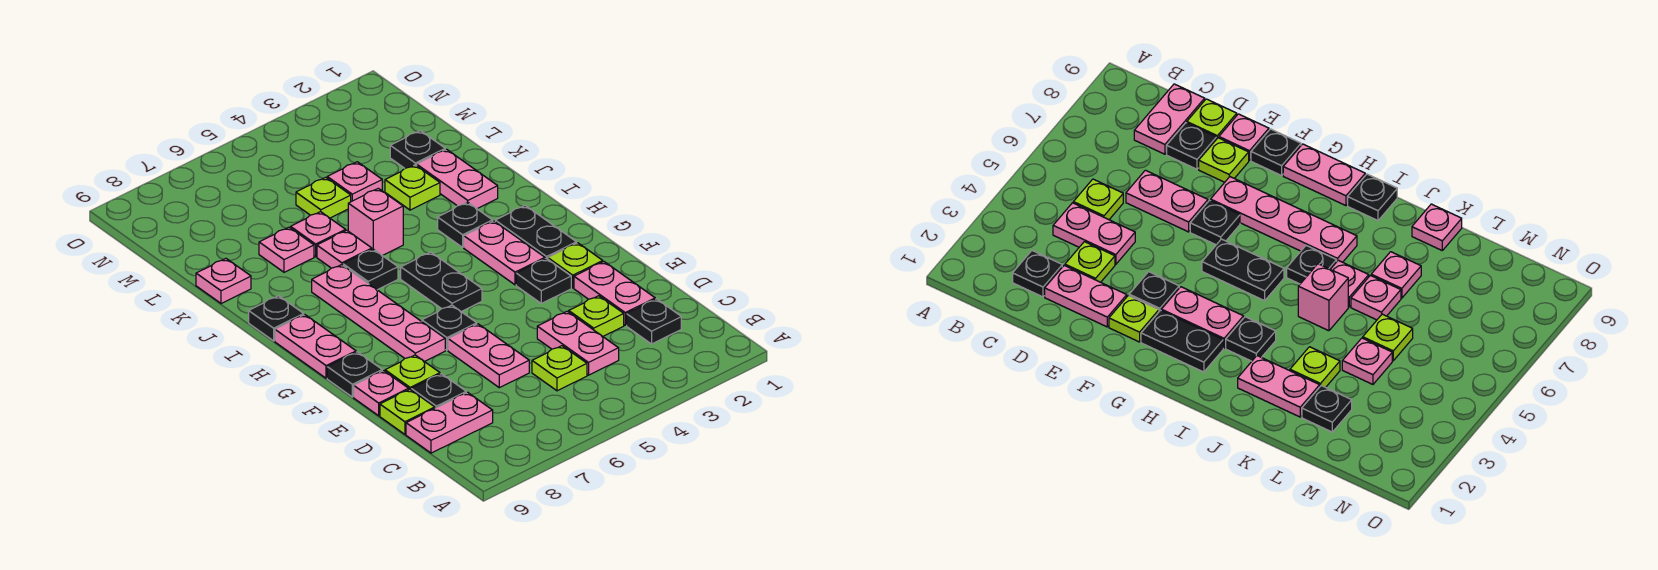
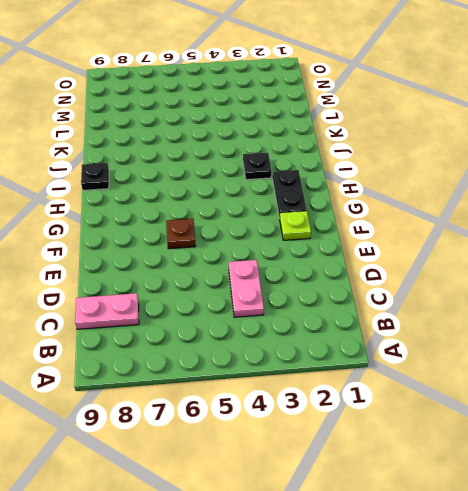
brown 1x1 plate [166,219,196,249] -> black 1x1 plate [422,305,477,350]
none -> black 1x1 plate [627,299,681,344]
none -> lime 1x1 plate [532,346,587,391]
none -> pink 1x2 plate [574,262,655,325]
none -> lime 1x1 plate [569,296,624,336]

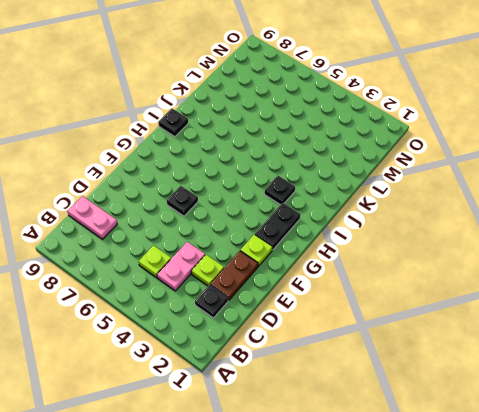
brown 1x2 plate [210,251,258,300] -> pink 1x2 plate [574,262,655,325]
none -> pink 1x2 plate [448,324,529,388]
none -> black 1x1 plate [411,374,466,408]
none -> lime 1x1 plate [380,389,435,434]
none -> lime 1x1 plate [385,355,440,390]

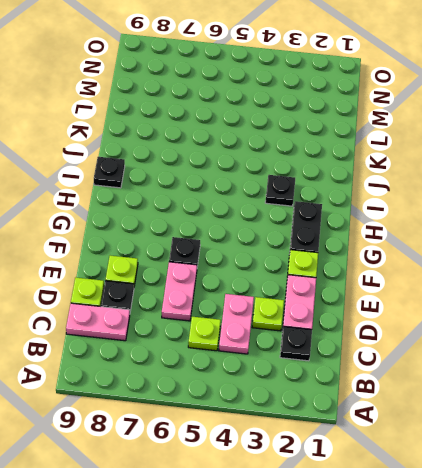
none -> pink 1x1 plate [354,371,409,416]
none -> black 1x1 plate [516,258,571,303]
none -> pink 1x4 plate [312,265,445,362]
none -> black 1x1 plate [327,352,382,397]

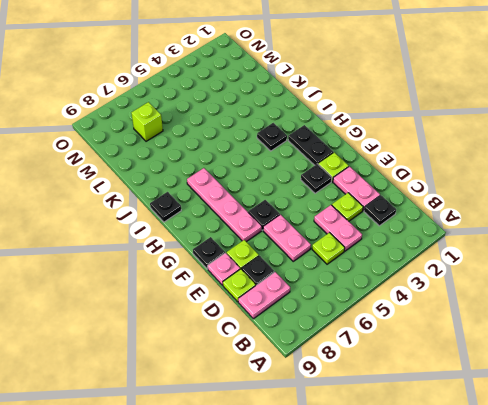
lime 1x1 brick [132,102,163,141] -> none
none -> pink 1x2 plate [464,221,545,285]
none -> black 1x2 plate [401,252,482,312]
none -> pink 1x2 plate [275,315,356,378]
none -> black 1x1 plate [343,249,398,290]

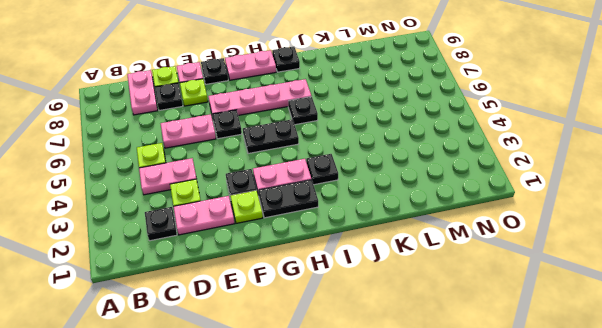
none -> pink 1x2 plate [417,149,498,209]
none -> pink 1x1 brick [348,188,403,256]
none -> pink 1x1 plate [317,230,372,268]
none -> lime 1x1 plate [385,165,440,210]

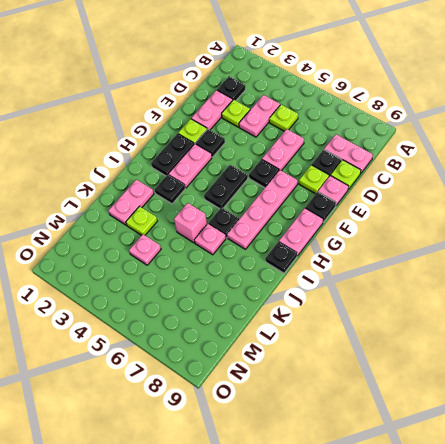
none -> pink 1x1 plate [291,212,346,257]
none -> pink 1x1 plate [259,227,314,272]
none -> pink 1x1 plate [196,259,251,304]
none -> black 1x1 plate [390,131,445,168]

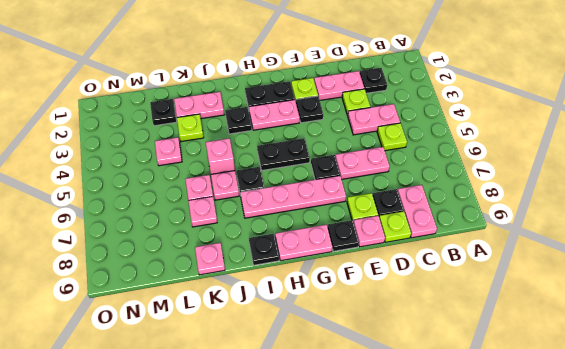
none -> lime 1x1 plate [296,177,351,218]

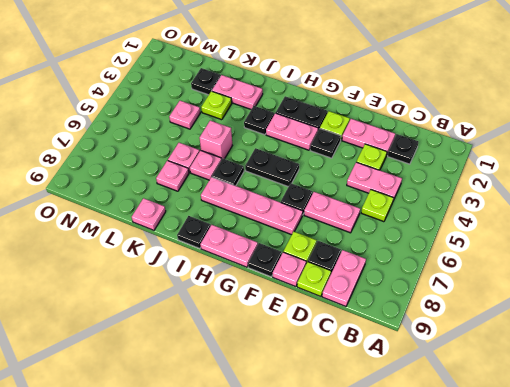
none -> lime 1x1 plate [296,177,351,218]

